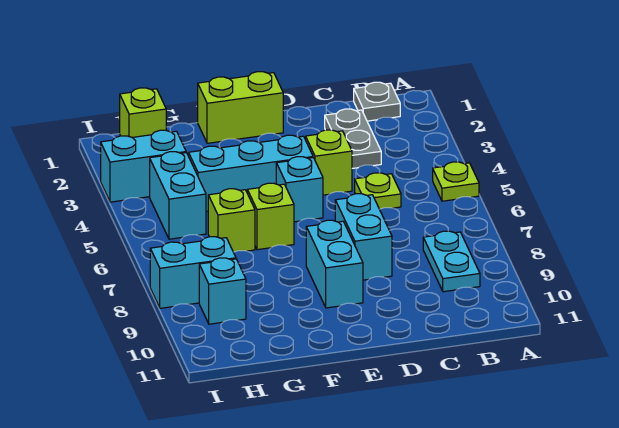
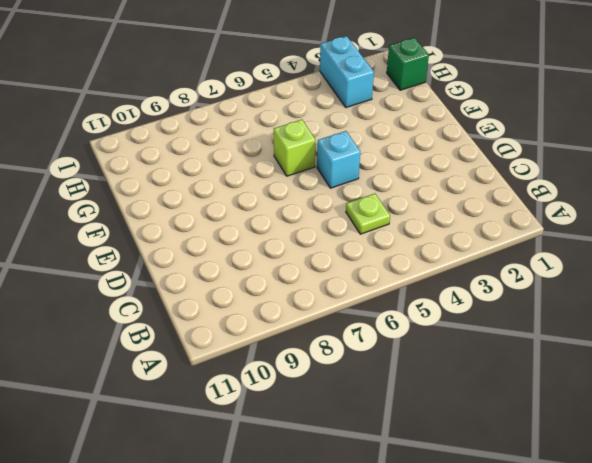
green 1x1 brick [387,38,429,90] -> lime 1x1 brick [120,88,166,137]
none -> lime 1x1 plate [433,162,479,201]
none -> grey 1x1 plate [354,82,400,121]
none -> cyan 1x2 plate [423,231,480,292]

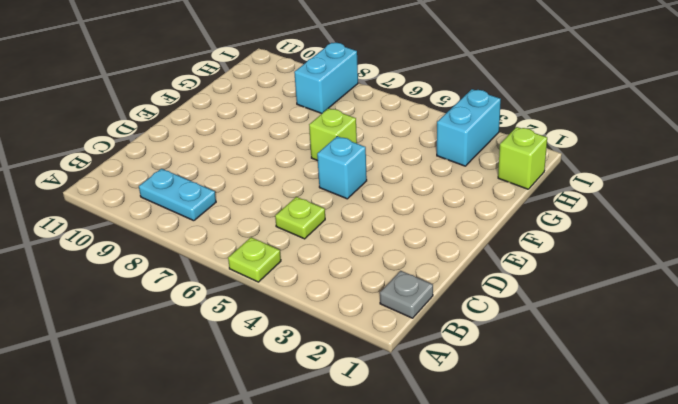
none -> grey 1x2 plate [325,109,381,168]
none -> lime 1x1 brick [306,130,352,195]
none -> cyan 1x2 brick [335,194,392,280]

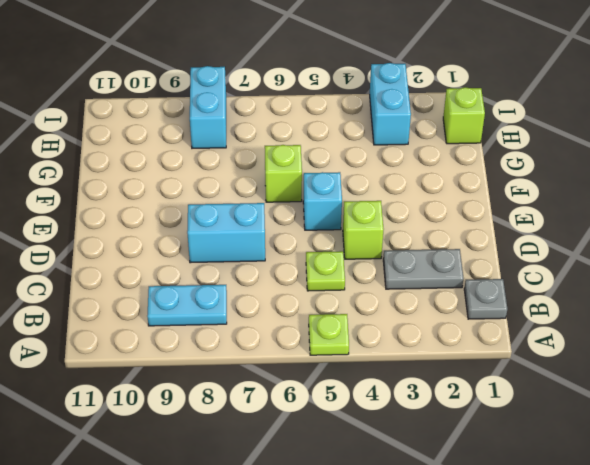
none -> lime 1x2 brick [198,72,283,143]
none -> cyan 1x3 brick [189,135,313,211]
none -> cyan 1x2 brick [306,220,363,308]

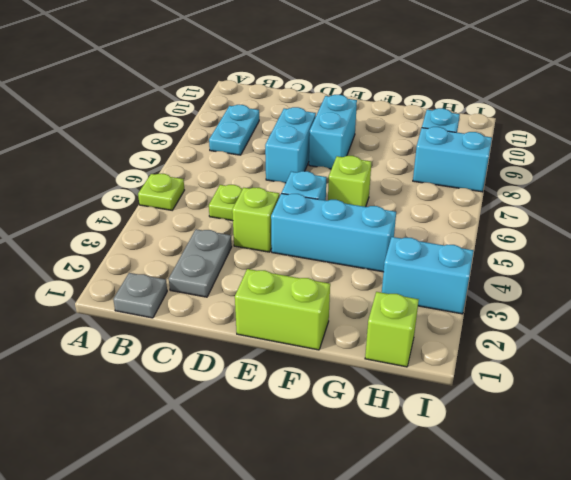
none -> lime 1x1 brick [208,189,255,252]
none -> cyan 1x2 brick [150,152,206,239]

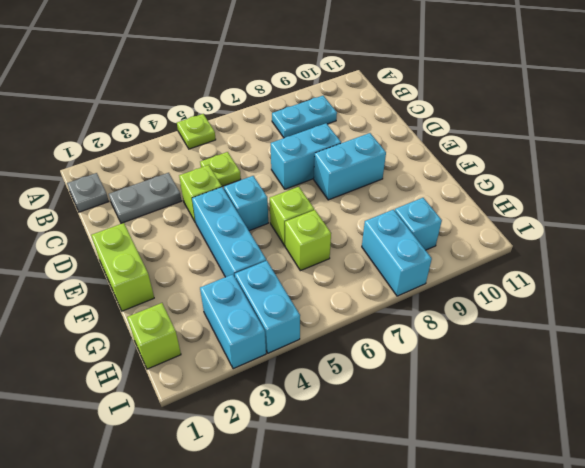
cyan 1x2 brick [235,261,300,353] -> cyan 1x2 brick turned to [150,152,206,239]

